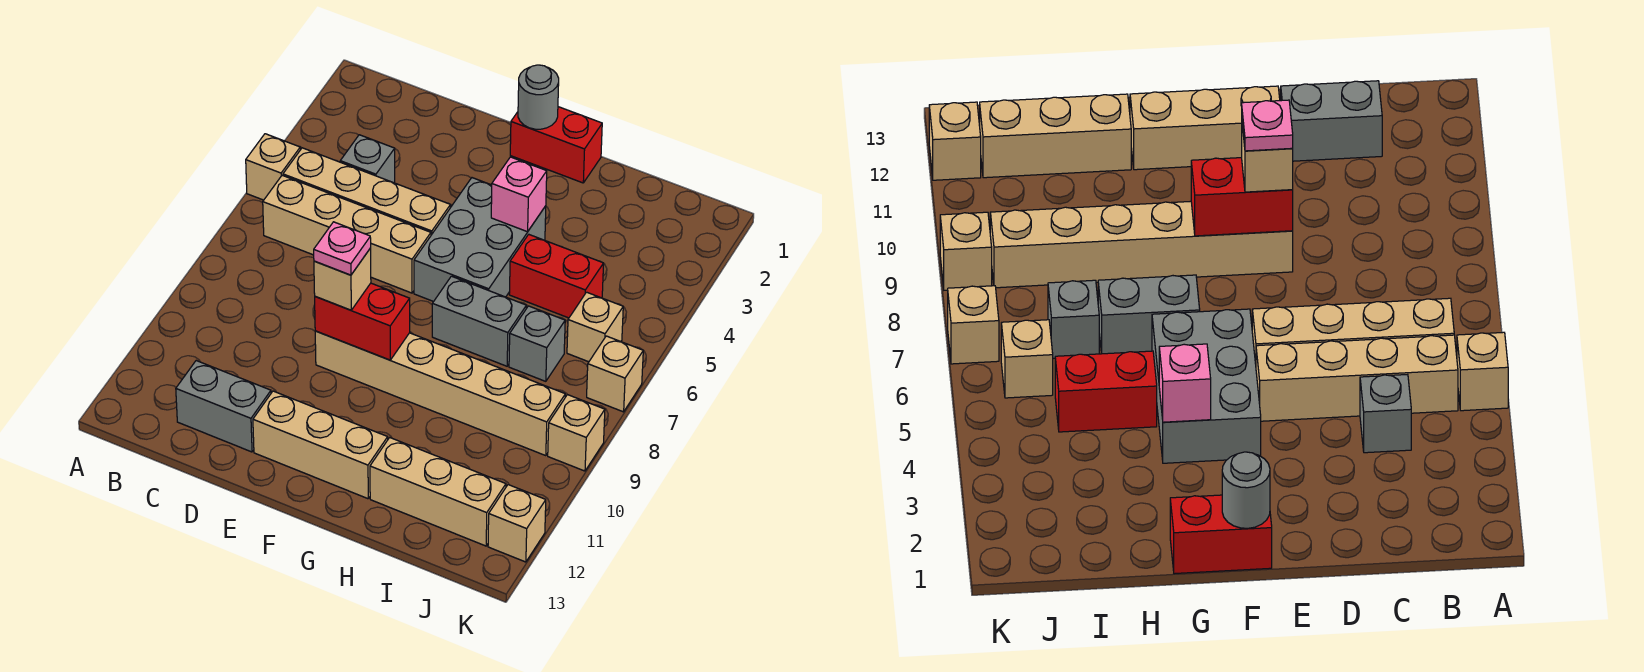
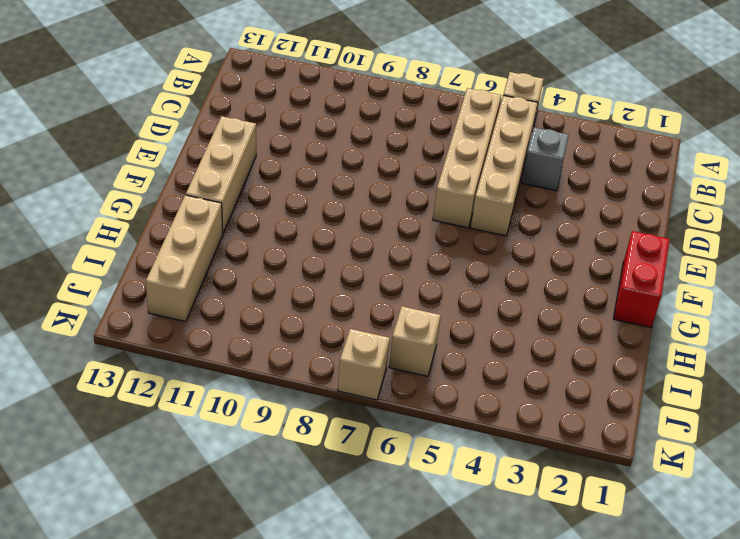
none -> grey 1x2 brick [176,361,271,452]
none -> tan 1x6 brick [315,331,565,456]
none -> grey 2x3 brick [414,178,546,302]

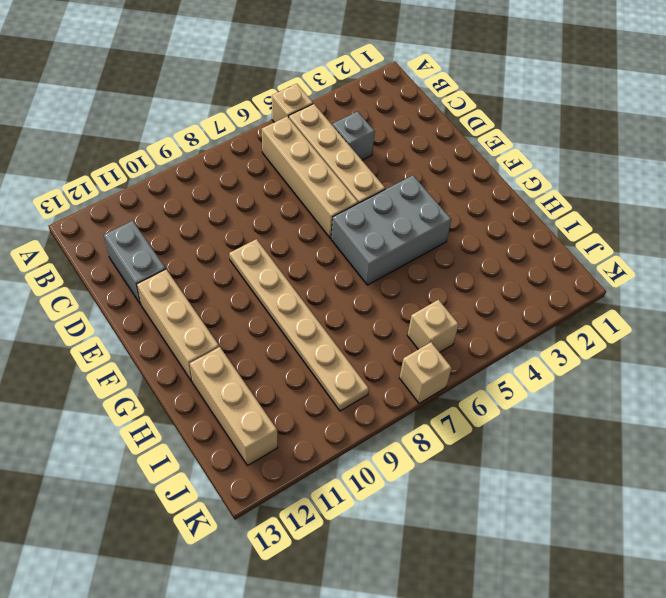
tan 1x6 plate [229,239,369,411] -> tan 1x6 brick [315,331,565,456]
none -> red 1x2 brick [510,107,602,183]
none -> grey 1x2 brick [432,276,526,366]
none -> red 1x2 brick [509,234,604,318]

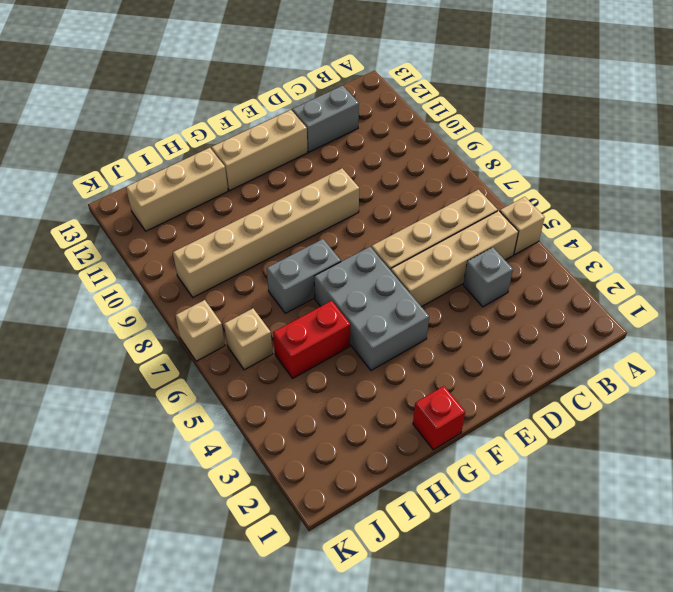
red 1x1 brick [413,386,465,450] -> red 1x2 brick [510,107,602,183]
none -> grey 1x1 brick [509,306,565,381]
none -> tan 1x1 brick [548,395,605,471]
none -> tan 1x1 brick [488,485,546,562]

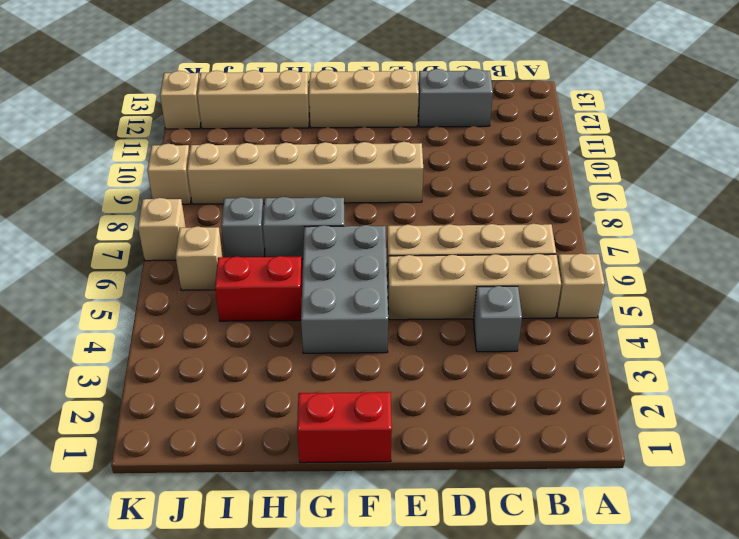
none -> red 1x2 brick [315,283,410,360]
none -> grey 1x1 round brick [518,65,559,129]
none -> pink 1x1 brick [491,157,547,232]

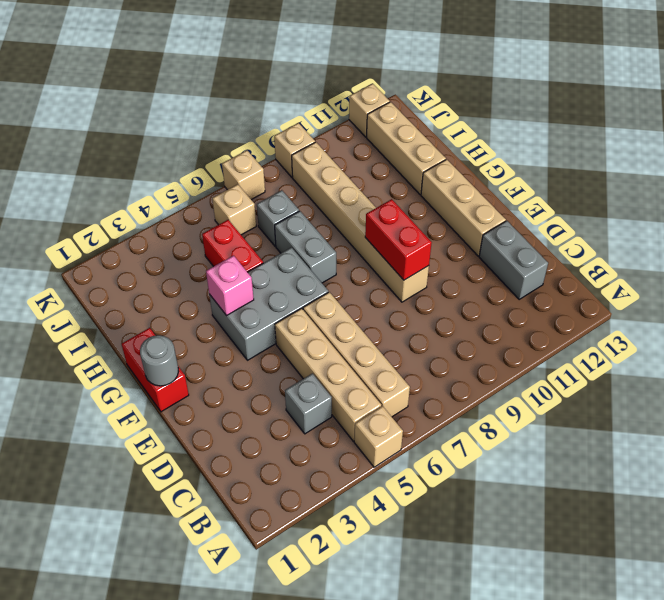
none -> tan 1x1 brick [314,248,371,310]
none -> pink 1x1 plate [314,222,371,275]

